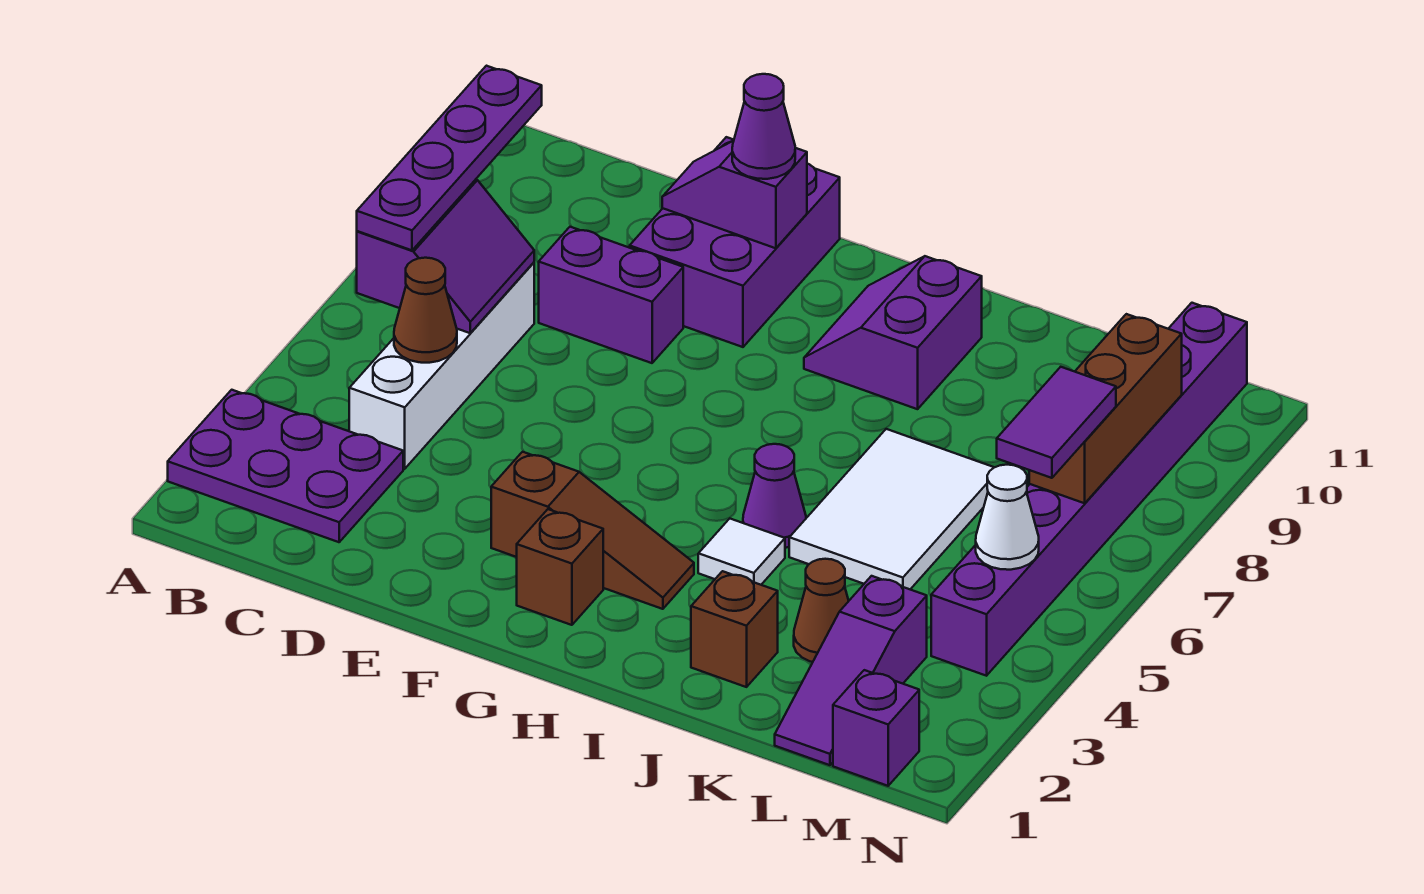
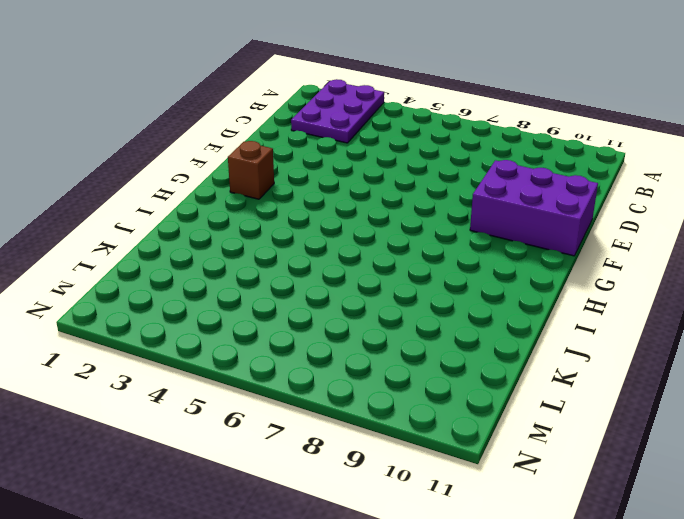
none -> white 1x4 brick [349,263,534,469]
none -> purple 1x2 brick [539,227,683,363]
none -> brown 1x3 slope [491,452,694,609]

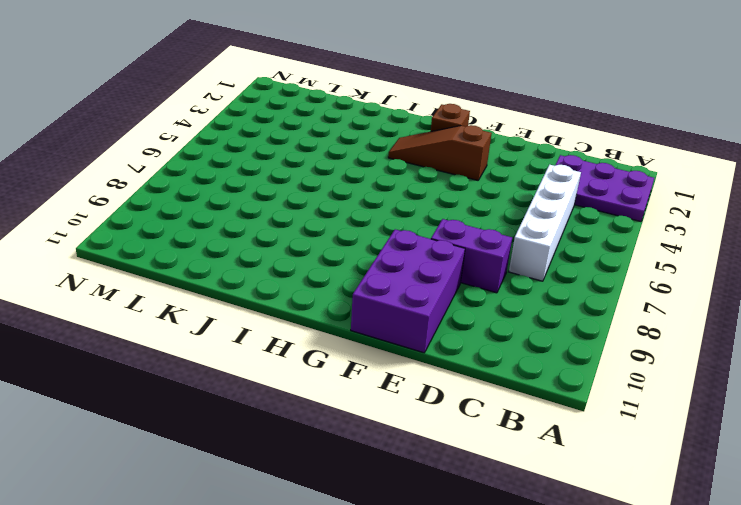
none -> purple 2x2 slope [804,256,982,409]
none -> white 1x1 tile [698,519,785,585]
none -> purple 1x1 cone [743,444,806,548]

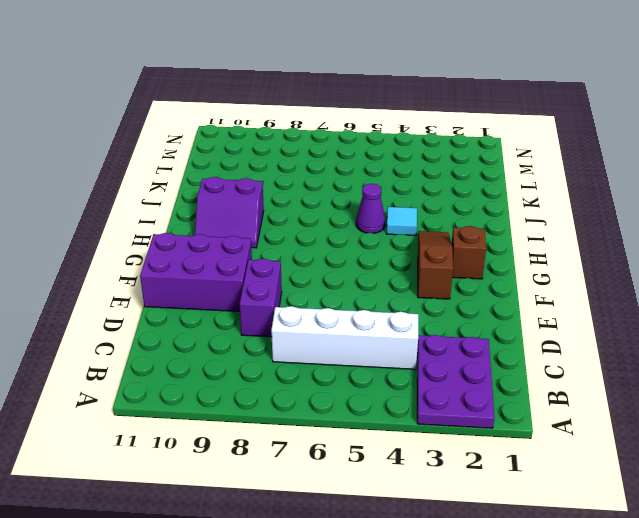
cyan 1x1 tile [386,207,417,236] -> white 1x1 tile [698,519,785,585]
none -> brown 1x1 brick [691,571,778,687]
none -> white 2x3 tile [789,429,994,589]
none -> brown 1x1 cone [794,559,849,662]

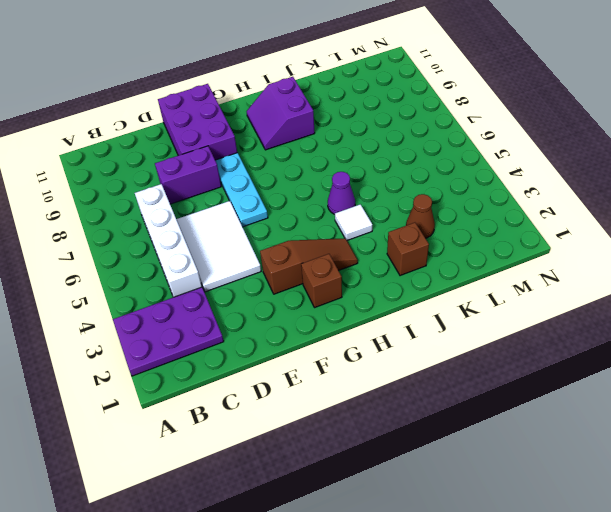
white 2x3 tile [176,201,261,292] -> white 2x3 tile moved to [789,429,994,589]
cyan 1x3 plate [215,153,268,227] -> none
none -> purple 1x3 slope [775,576,927,765]
none -> purple 1x1 brick [833,670,919,786]
none -> purple 1x8 brick [931,303,1247,676]

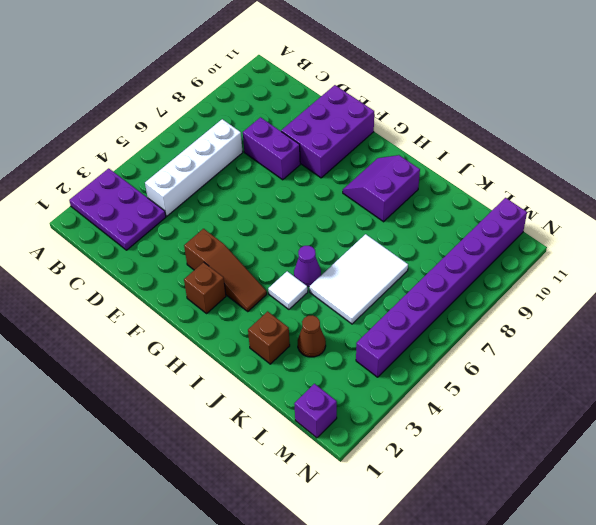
none -> purple 1x3 slope [775,576,927,765]
none -> purple 2x2 slope [357,180,534,333]
none -> brown 1x1 cone [394,258,457,363]

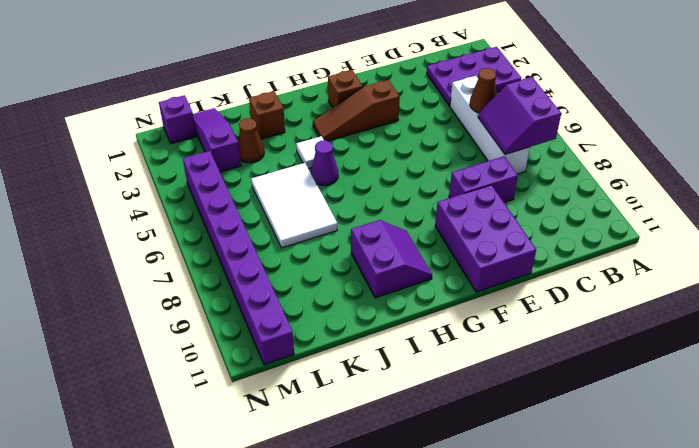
none -> purple 1x2 slope [662,141,807,248]
none -> white 1x1 cone [976,465,1039,570]
none -> brown 1x3 brick [1029,314,1182,503]

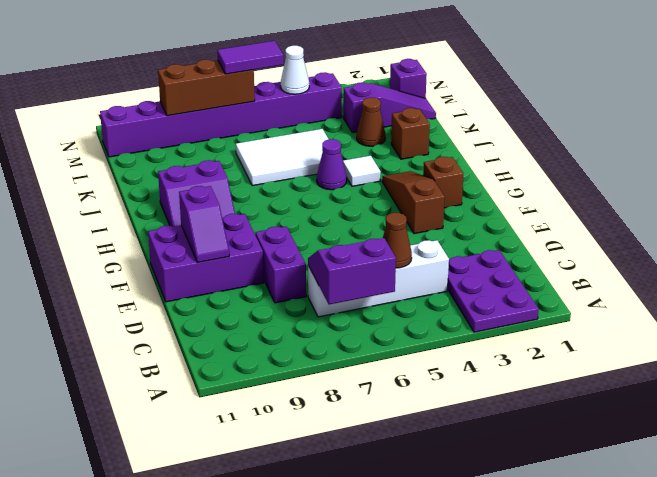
none -> purple 1x4 plate [357,66,542,250]
none -> purple 1x1 cone [732,74,795,179]

